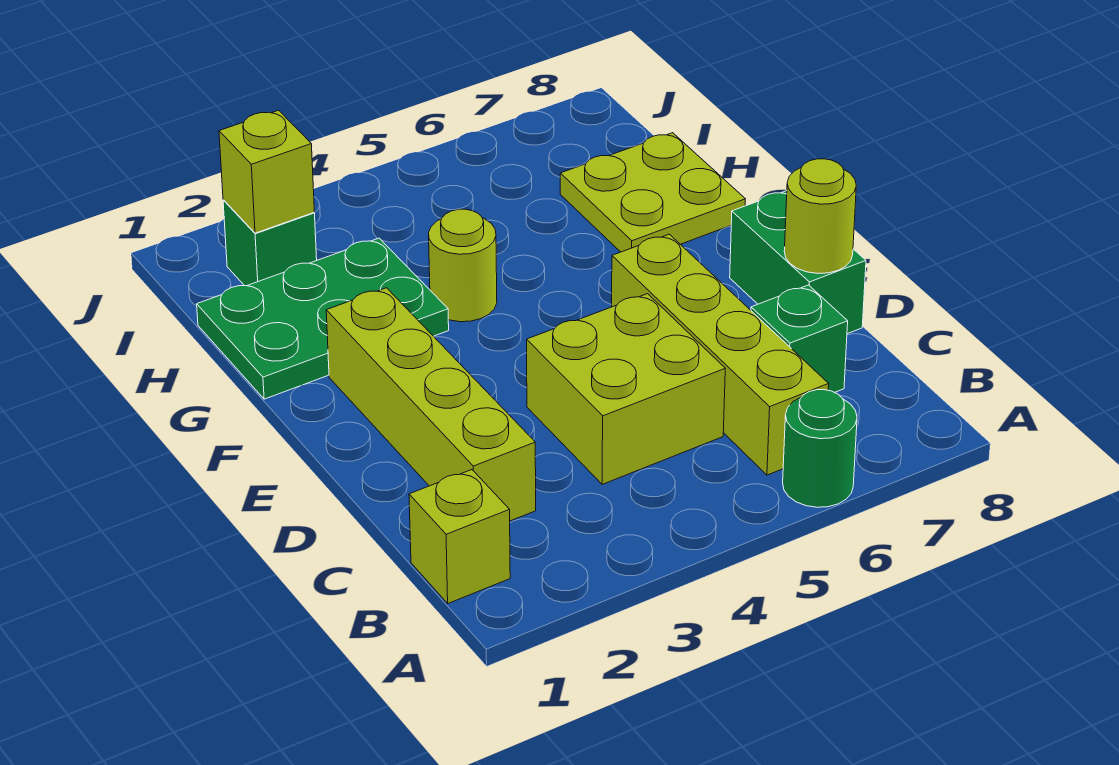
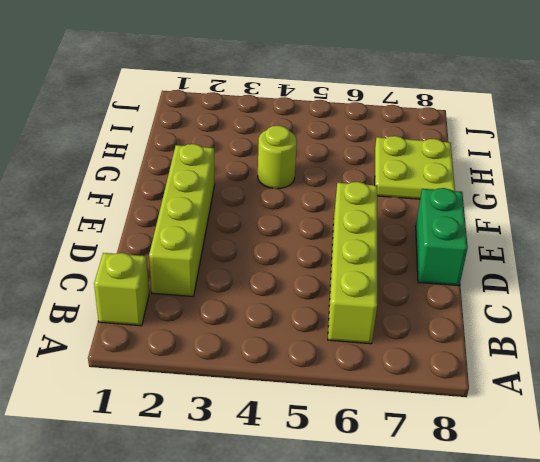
none -> green 1x1 round brick [783,390,857,507]
none -> lime 2x2 brick [527,294,725,484]
none -> green 1x1 brick [751,285,848,393]

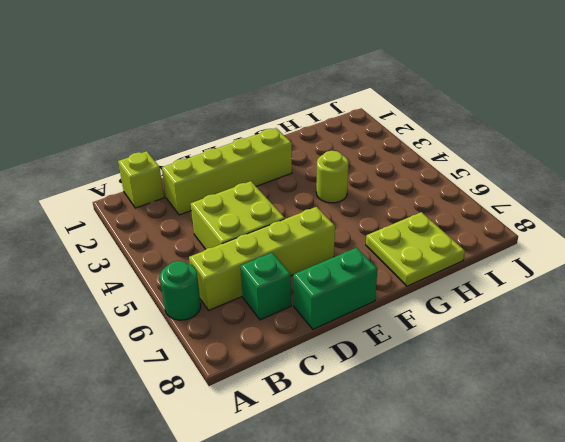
none -> green 2x3 plate [197,238,449,399]
none -> green 1x1 brick [223,200,317,286]
none -> lime 1x1 round brick [784,159,856,274]

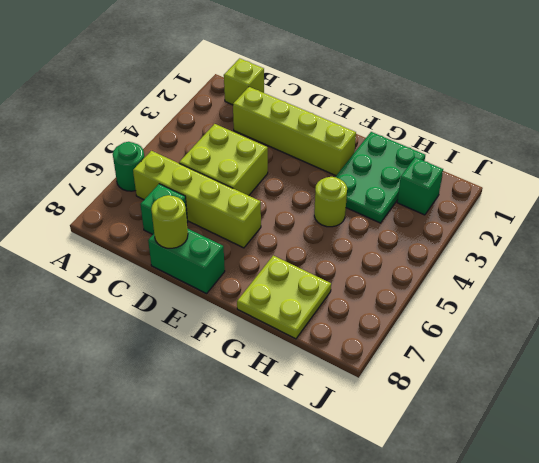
none -> lime 1x1 brick [219,110,314,233]

